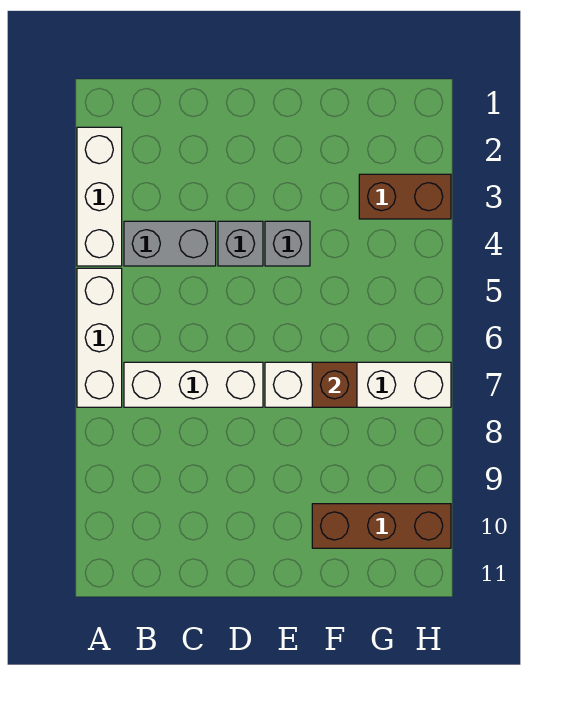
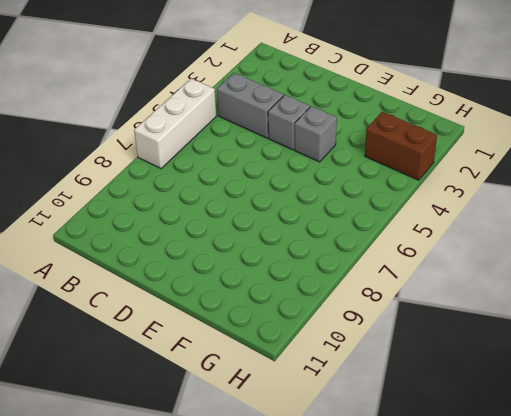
none -> white 1x3 brick [77,127,122,266]
none -> white 1x3 brick [124,362,263,407]

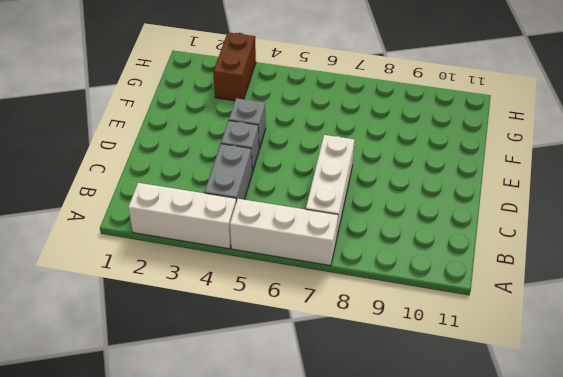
none -> white 1x4 brick [265,362,451,407]
none -> brown 1x3 brick [312,504,451,548]

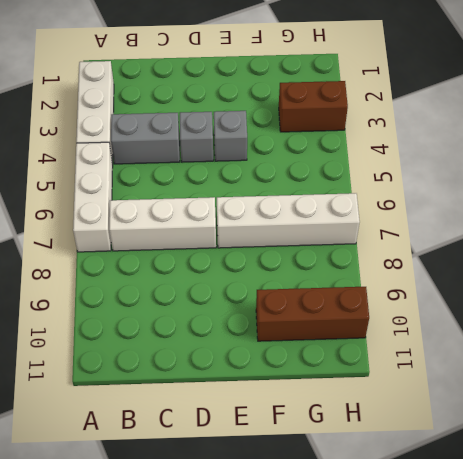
none -> brown 1x1 brick [312,362,357,407]

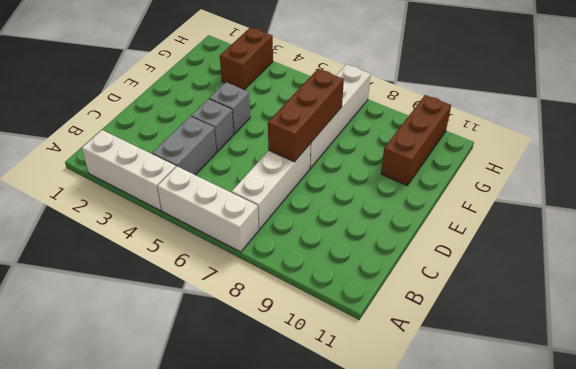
brown 1x3 brick [268,69,344,162] -> brown 1x1 brick [312,362,357,407]

